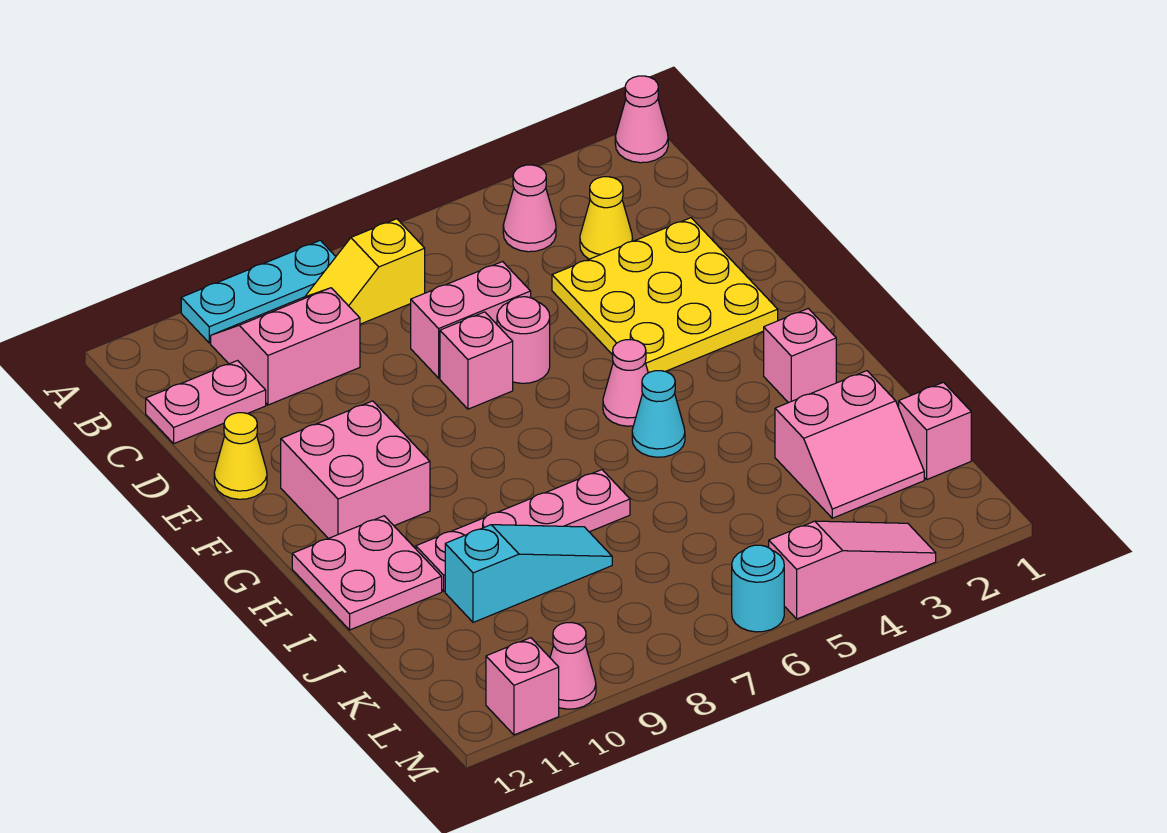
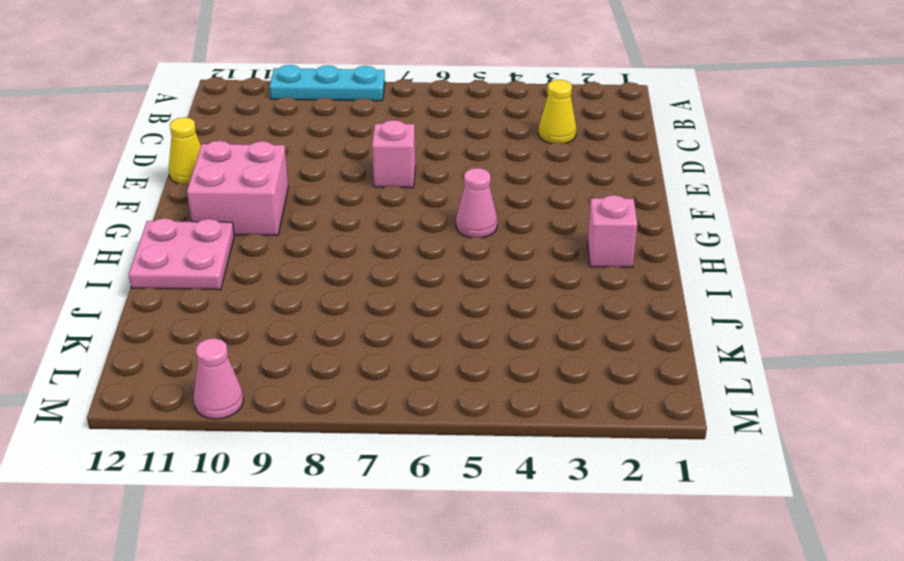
none -> pink 1x1 cone [615,76,668,163]
none -> pink 1x1 cone [503,165,556,252]
none -> yellow 1x2 slope [305,219,425,324]

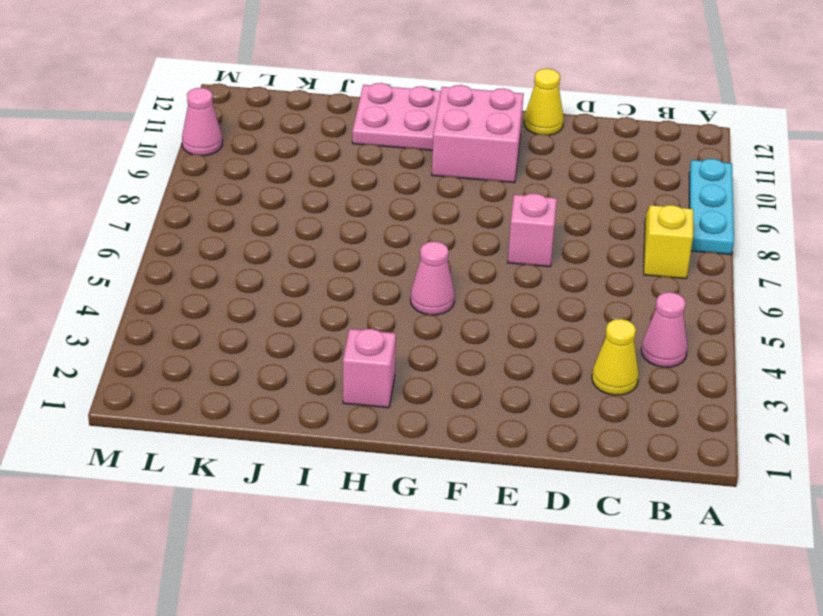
none -> pink 1x1 cone [615,76,668,163]
none -> pink 2x2 slope [211,288,360,405]
none -> pink 1x2 plate [146,361,266,443]

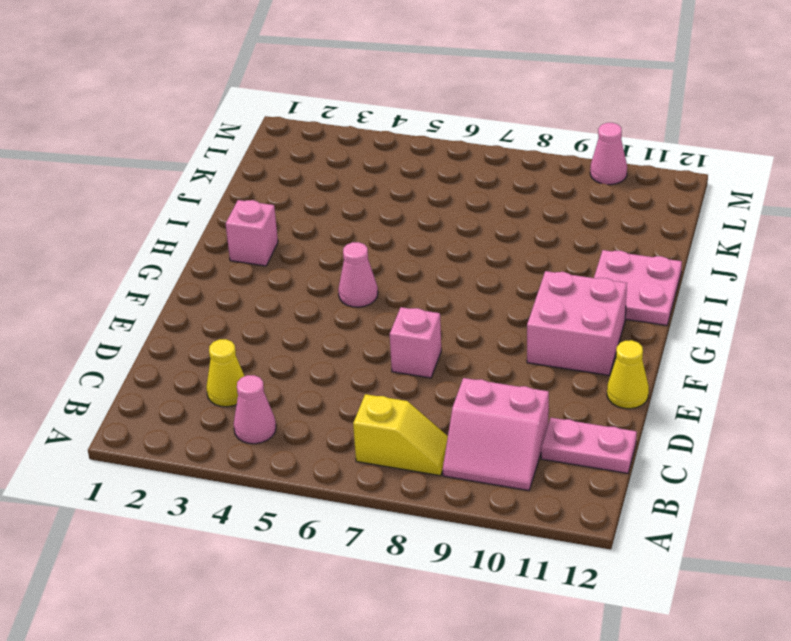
none -> pink 1x1 cone [615,76,668,163]
none -> cyan 1x3 plate [181,240,336,343]
none -> yellow 3x3 plate [552,218,778,373]

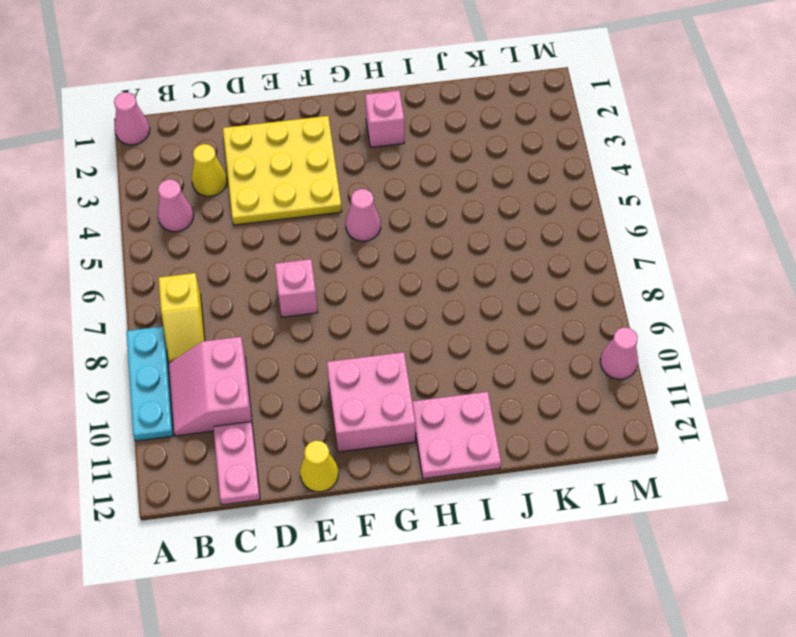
none -> pink 1x2 brick [411,262,531,378]
none -> pink 1x1 round brick [497,297,550,383]
none -> cyan 1x1 cone [632,371,685,457]

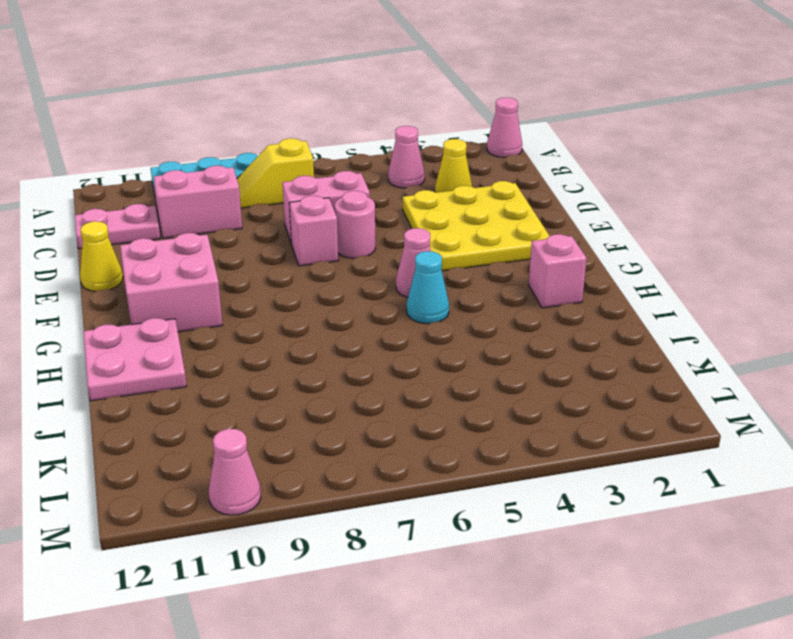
none -> pink 1x4 plate [416,470,630,591]
none -> pink 2x2 slope [775,371,924,518]
none -> cyan 1x3 slope [445,525,612,622]

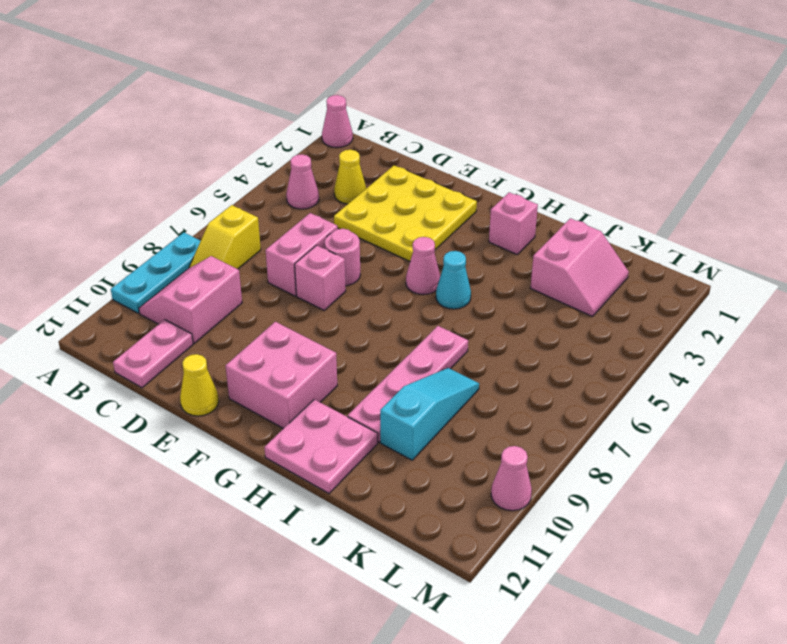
none -> pink 1x1 brick [899,382,971,479]
none -> pink 1x3 slope [769,521,936,619]
none -> cyan 1x1 round brick [732,545,784,632]

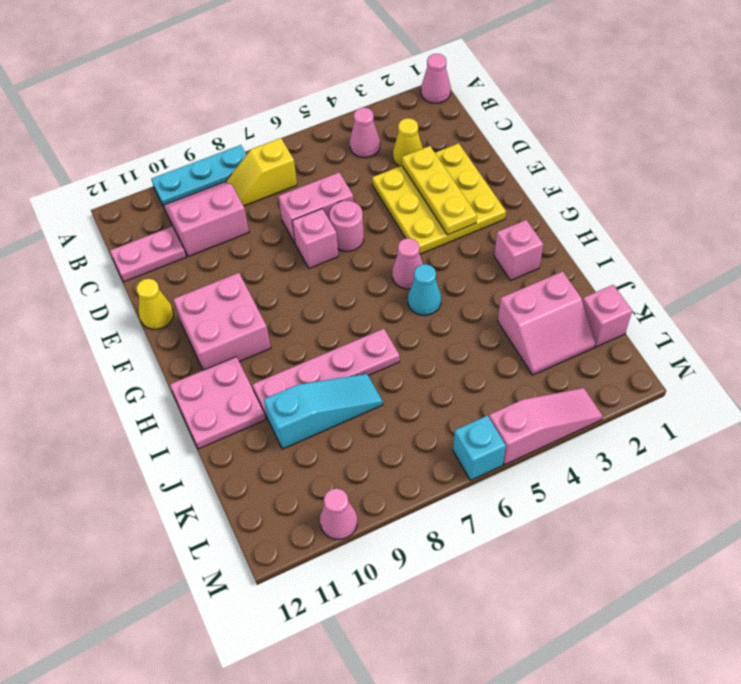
yellow 1x3 plate [402,146,477,235] -> none
cyan 1x1 brick [453,416,506,480] -> cyan 1x1 round brick [732,545,784,632]
none -> pink 1x1 brick [486,638,559,735]

